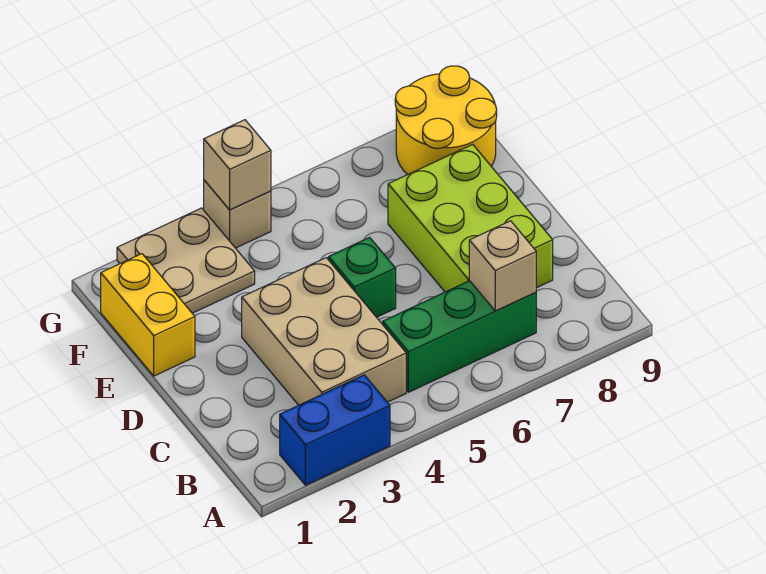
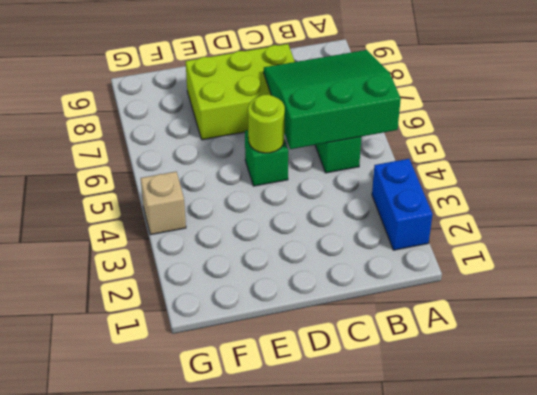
green 3x3 slope [264,50,401,149] -> tan 1x1 brick [469,221,536,311]
lime 1x1 round brick [248,95,285,153] -> none
none -> tan 2x3 brick [242,258,406,405]
none -> yellow 1x2 brick [101,254,195,376]

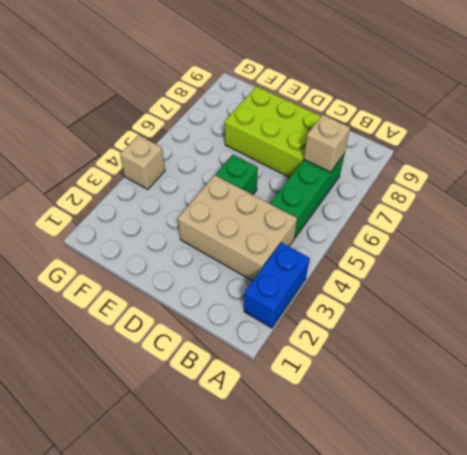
none -> yellow 1x2 brick [101,254,195,376]
none -> tan 2x2 plate [117,208,255,313]

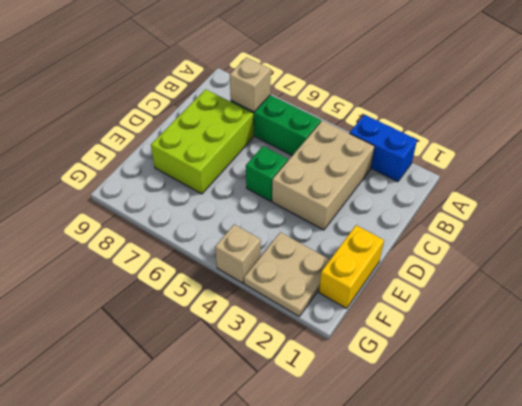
none -> yellow 2x2 round brick [395,66,497,175]
none -> tan 1x1 brick [204,120,271,210]

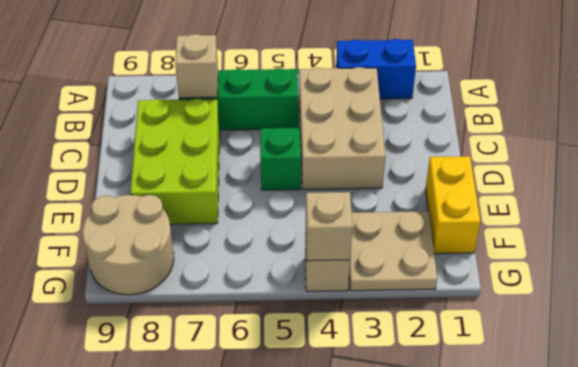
tan 2x2 round brick [83,195,174,295] -> yellow 2x2 round brick [395,66,497,175]

